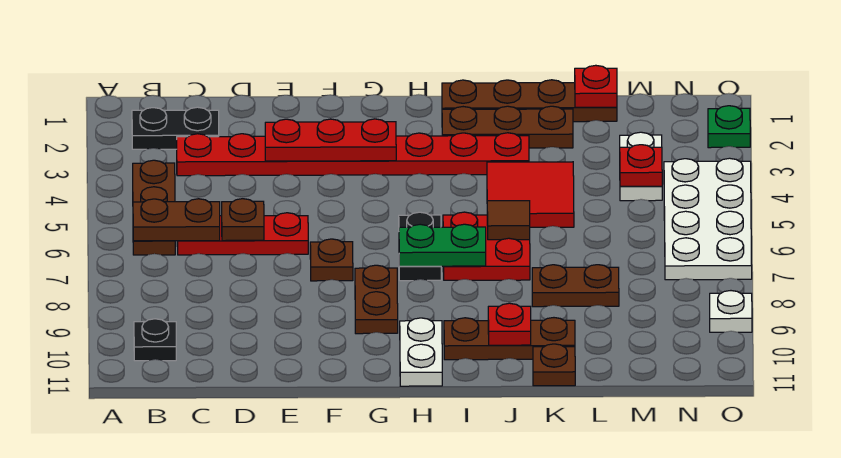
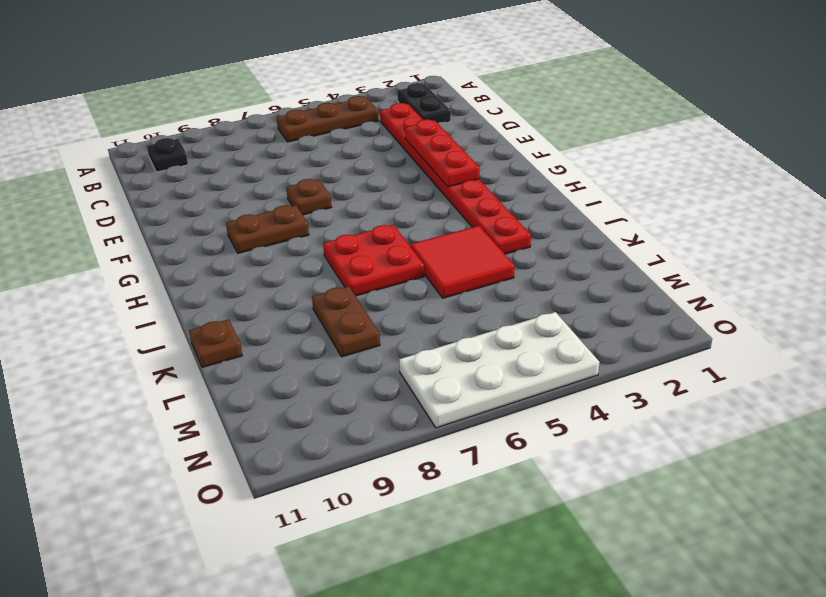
none -> red 1x3 plate [177,213,308,255]
none -> black 1x2 plate [399,212,441,281]
none -> white 1x2 plate [400,318,442,386]

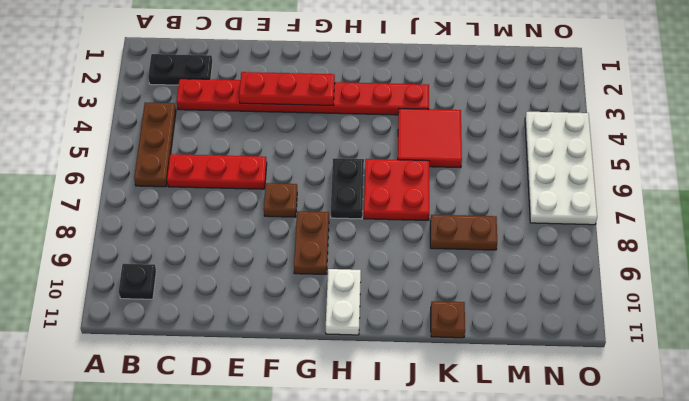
none -> brown 1x4 plate [442,80,617,122]
none -> brown 1x3 plate [442,106,573,148]
none -> brown 1x3 plate [444,318,575,360]

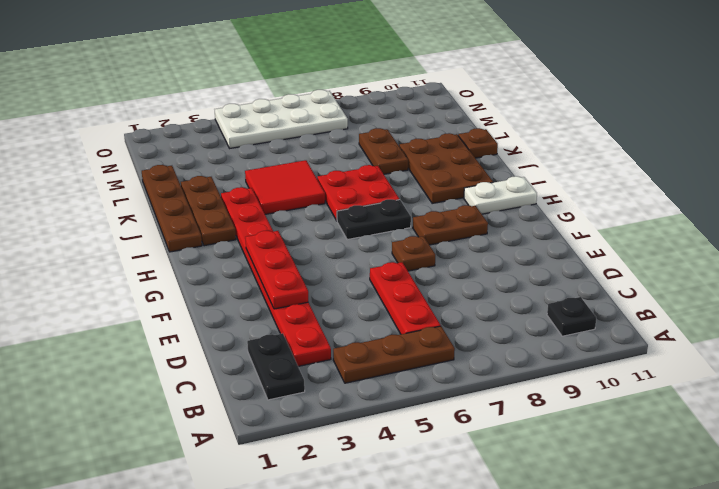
brown 2x3 plate [399,133,493,204] -> brown 1x3 plate [444,318,575,360]
none -> white 1x2 plate [620,132,662,201]
none -> green 1x1 plate [708,106,750,148]
none -> white 1x1 plate [710,291,752,332]

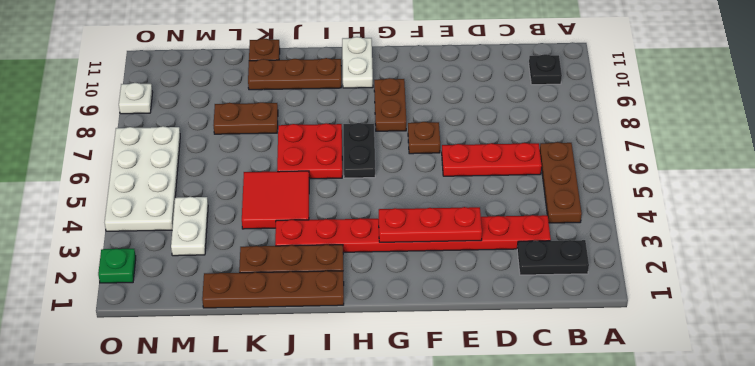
none -> brown 1x2 plate [133,199,220,241]
none -> brown 1x1 plate [222,199,264,241]
none -> green 1x2 plate [399,224,486,267]

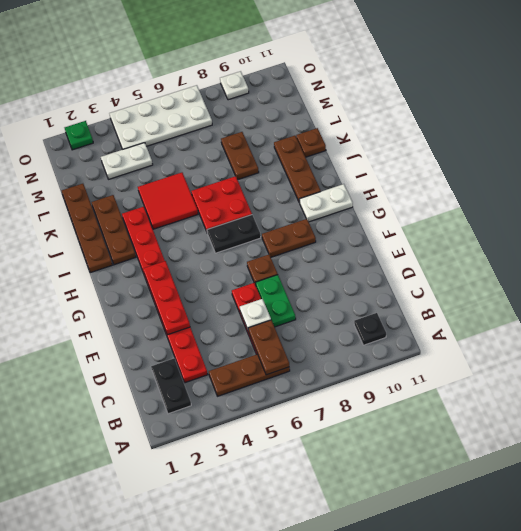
white 1x1 plate [240,299,271,331] -> brown 1x1 plate [222,199,264,241]
green 1x2 plate [255,275,296,327] -> green 1x2 plate moved to [399,224,486,267]
none -> brown 1x1 tile [487,201,530,240]
none -> red 1x1 plate [488,303,531,345]
none -> red 1x1 plate [575,65,617,107]

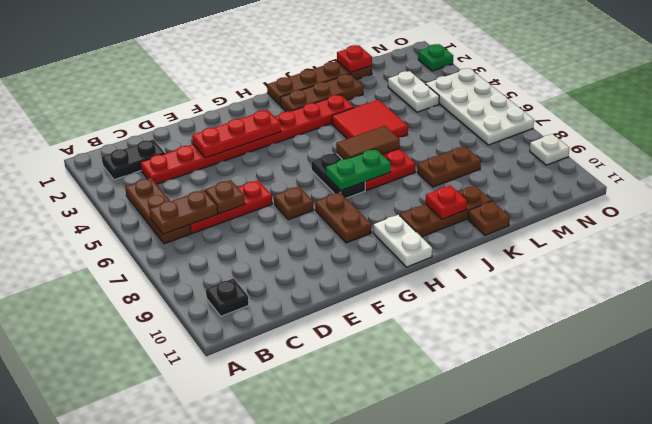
brown 1x2 tile [336,126,400,159] -> brown 1x1 tile [487,201,530,240]
none -> red 1x1 plate [620,145,662,186]

